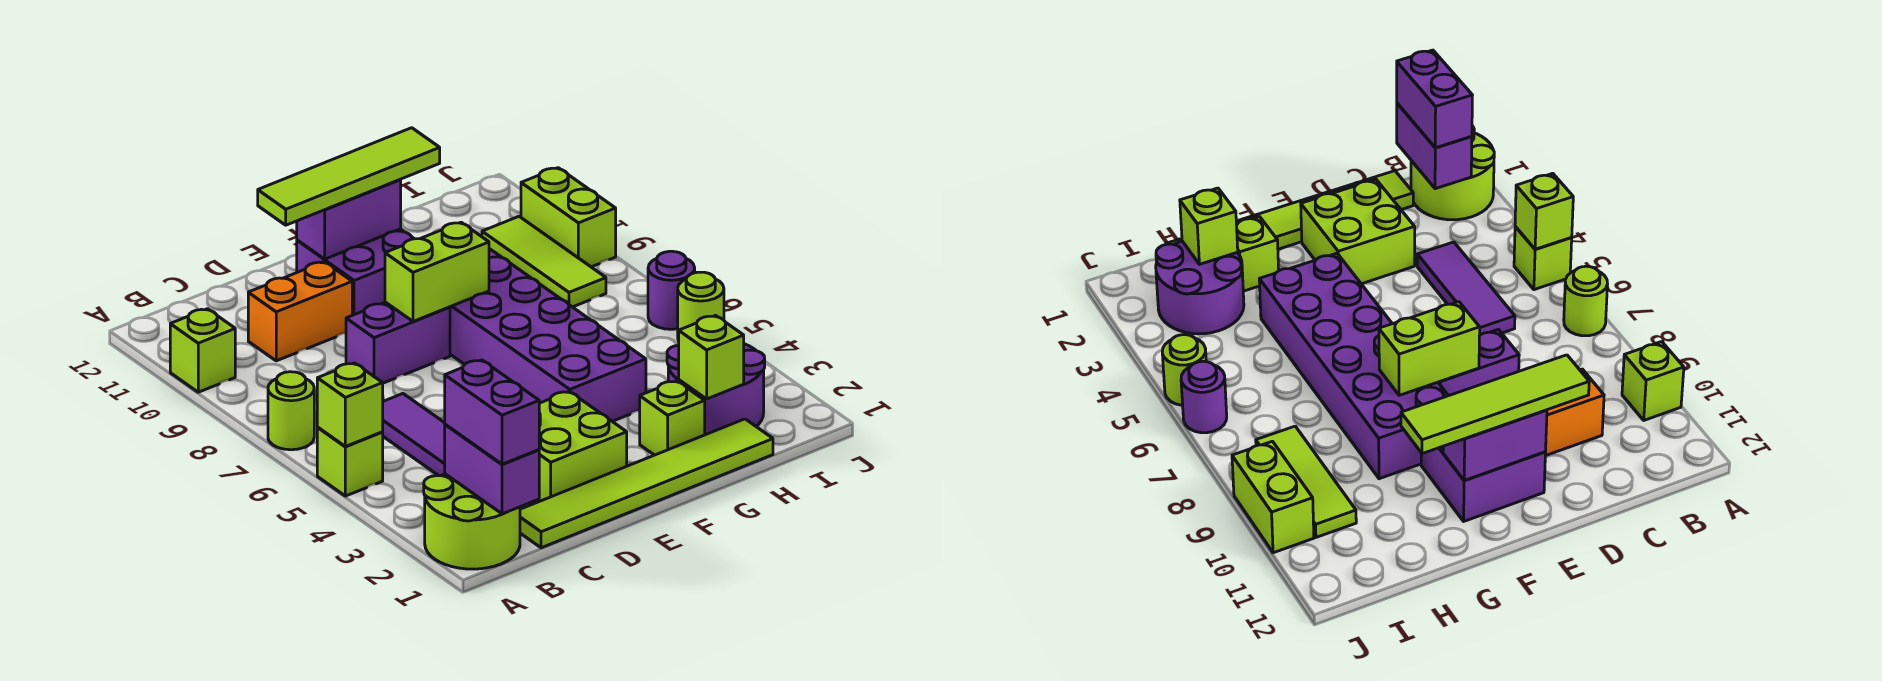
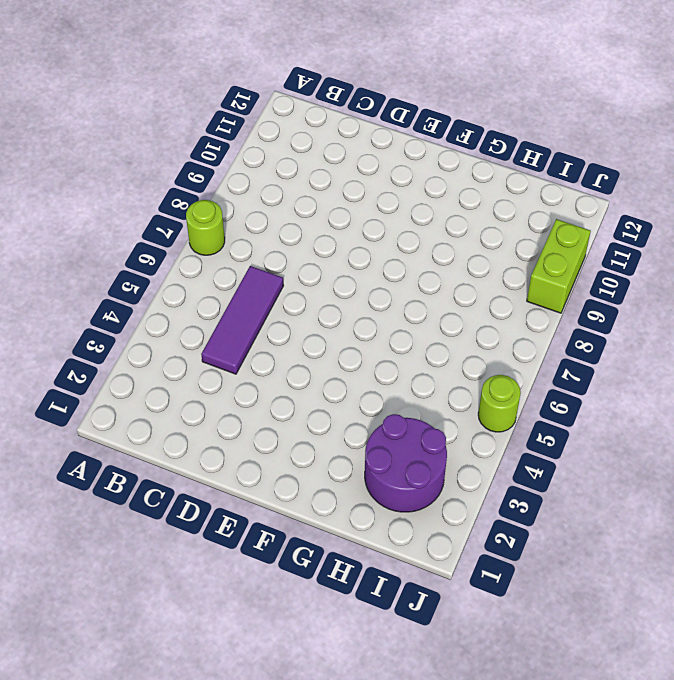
none -> lime 2x2 round brick [424,474,520,569]
none -> lime 1x1 brick [317,428,383,496]
none -> lime 1x1 brick [170,309,235,392]

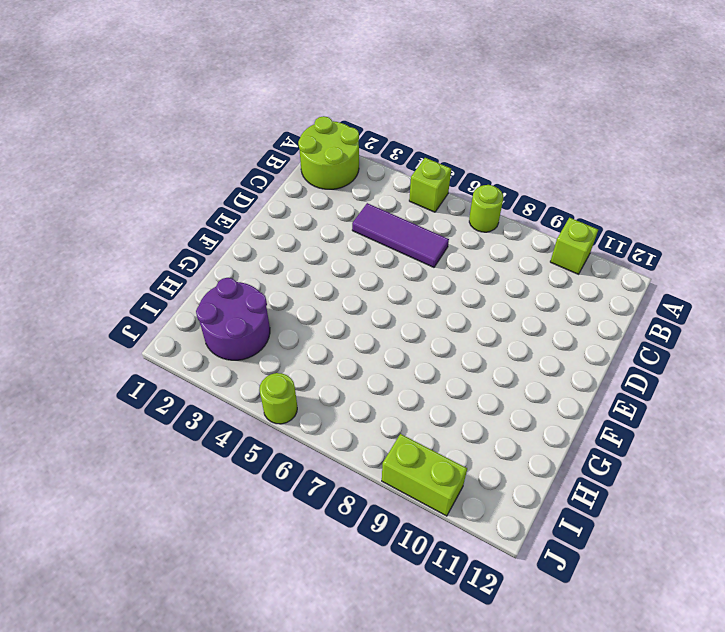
none -> lime 1x6 tile [520,419,773,548]
none -> orange 1x2 brick [248,262,352,361]
none -> lime 2x2 brick [536,391,627,502]

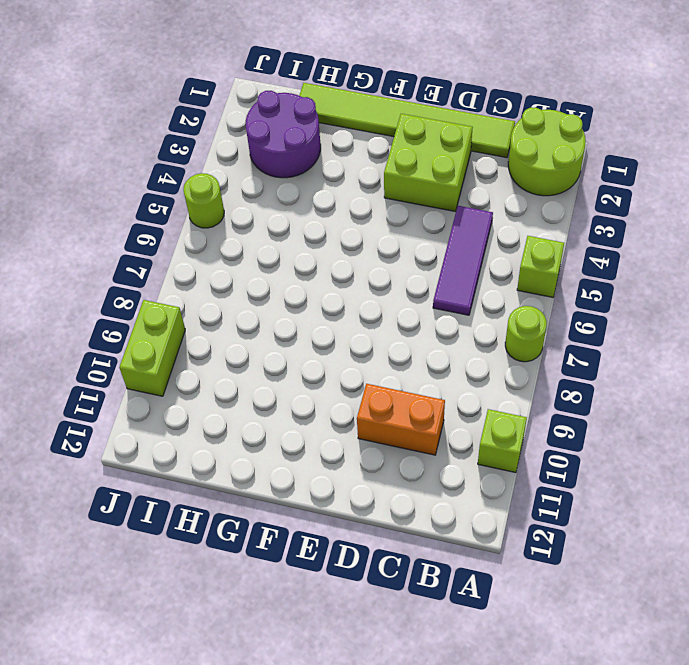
none -> purple 1x2 brick [346,302,450,383]
none -> purple 2x2 brick [297,229,414,315]
none -> purple 2x6 brick [450,249,646,421]

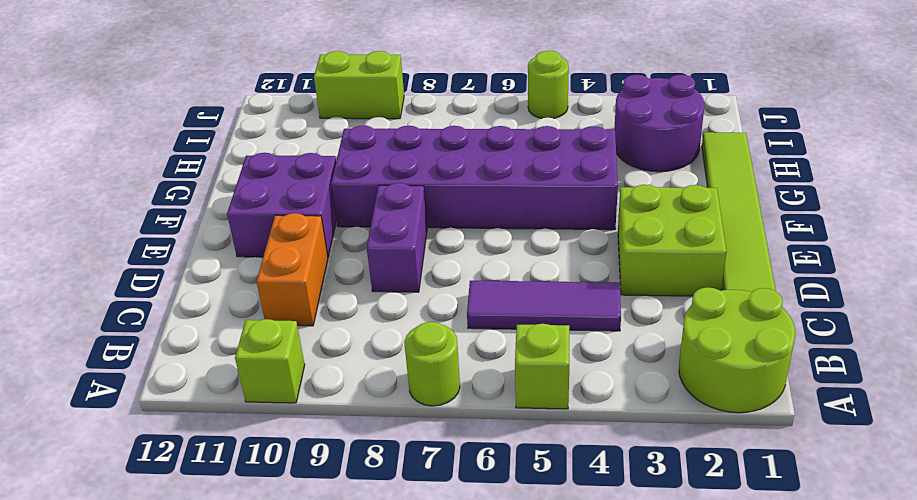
none -> lime 1x1 brick [640,381,705,455]
none -> lime 1x3 tile [482,217,606,307]
none -> purple 1x1 round brick [648,251,695,329]

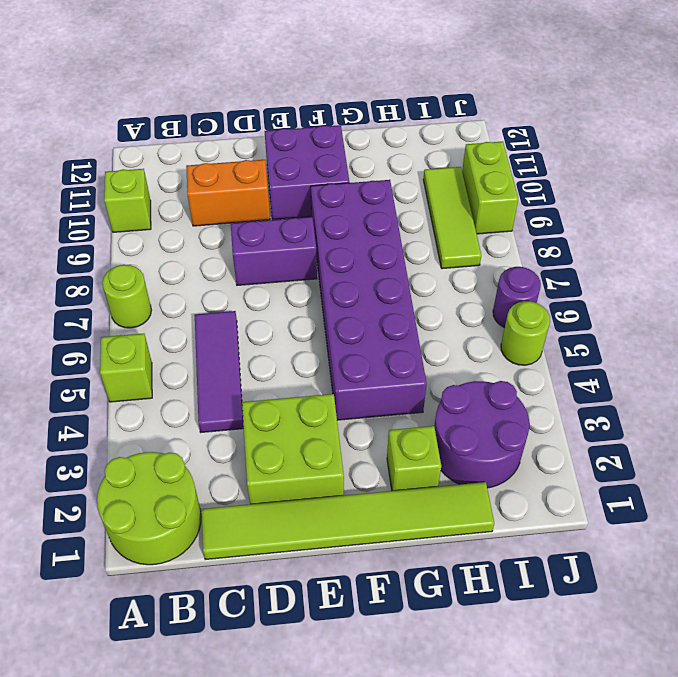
none -> lime 1x1 brick [317,363,383,446]
none -> purple 1x2 brick [445,424,539,514]
none -> lime 1x2 brick [385,222,489,321]

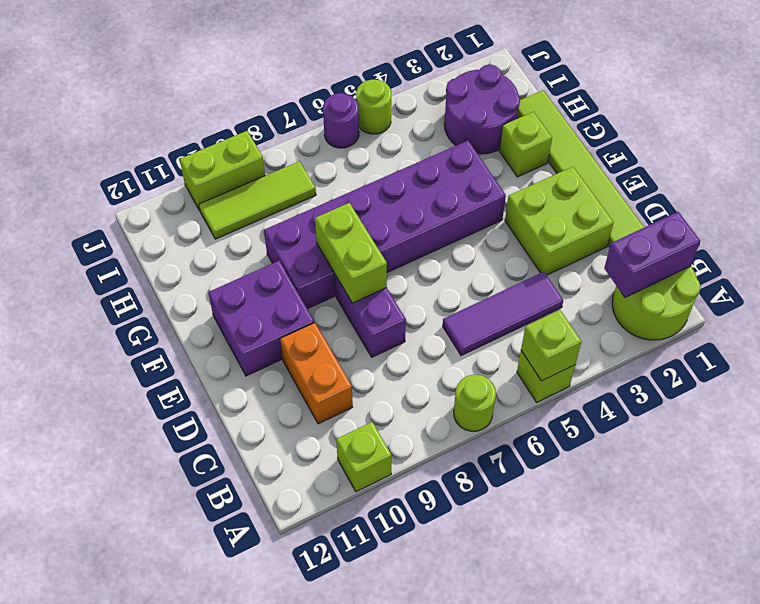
none -> purple 1x2 brick [297,179,401,259]
none -> lime 1x1 brick [679,315,744,399]
none -> purple 1x2 brick [445,360,539,464]

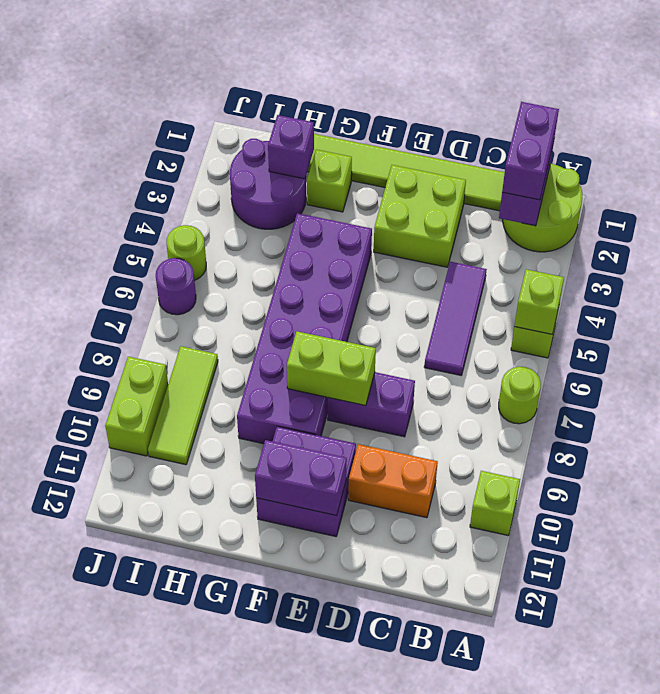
purple 1x1 brick [268,115,314,179] -> lime 1x1 brick [679,315,744,399]
none -> lime 1x4 tile [258,128,440,225]

